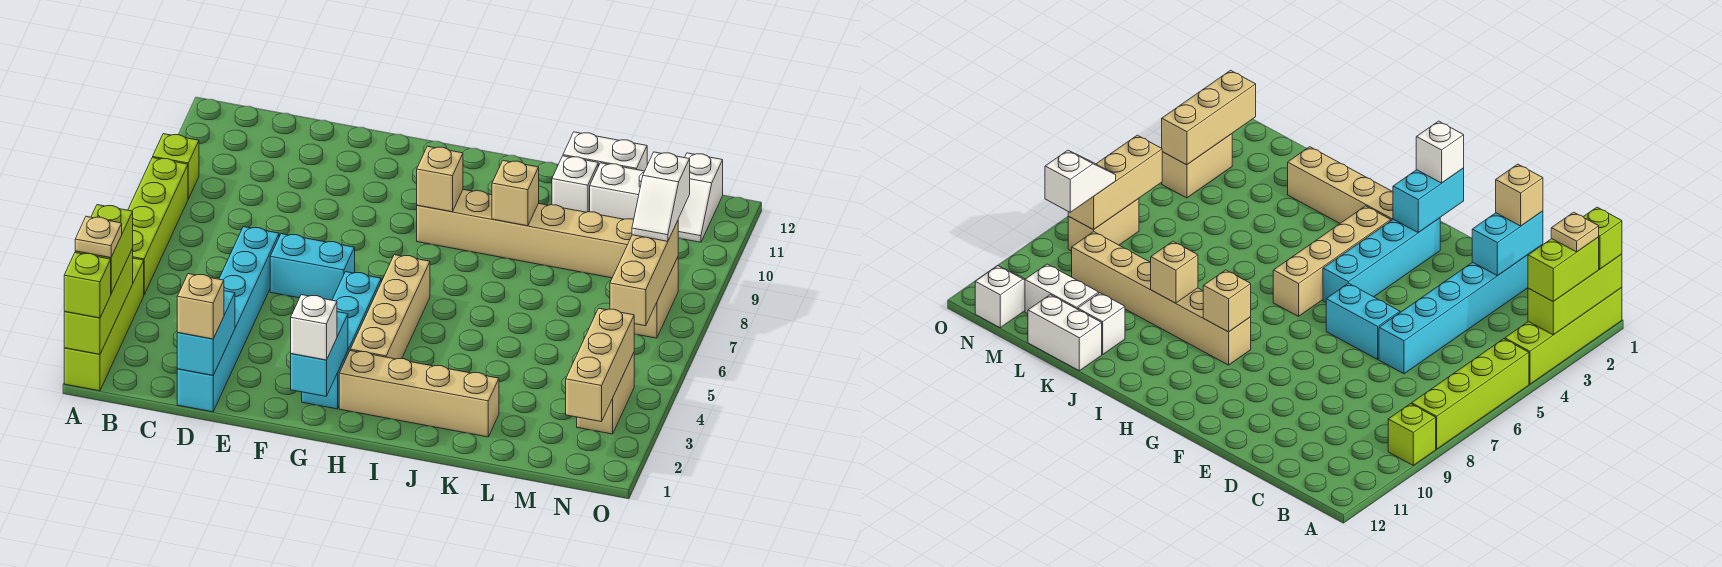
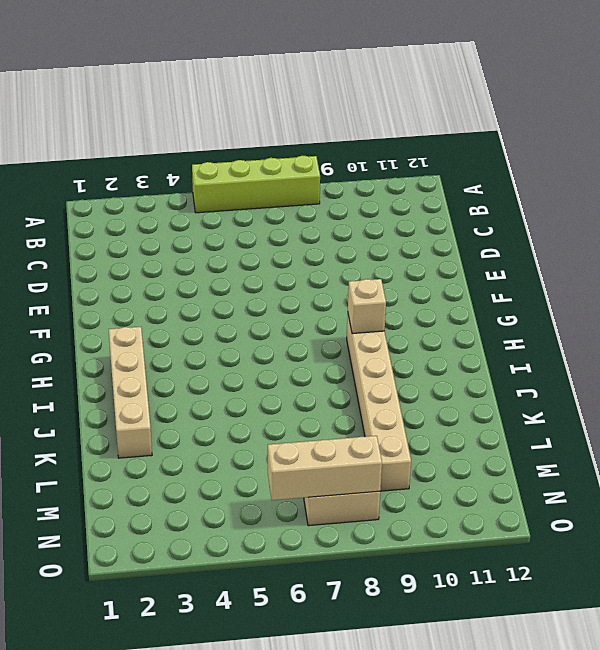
none -> lime 1x4 brick [64,258,144,391]
none -> lime 1x1 brick [153,134,199,199]
none -> cyan 1x6 brick [177,227,279,412]

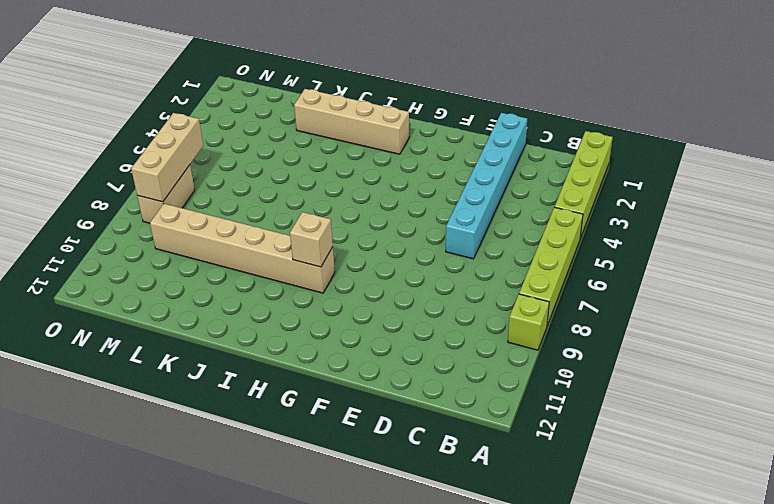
none -> cyan 1x2 brick [270,234,355,300]
none -> cyan 1x4 brick [302,272,381,409]
none -> tan 1x4 brick [350,255,430,359]

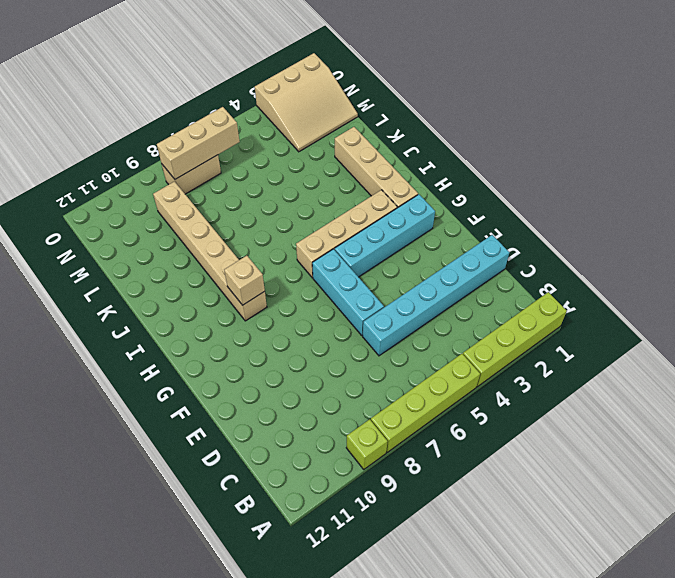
cyan 1x3 brick [312,249,384,335] -> cyan 1x2 brick [270,234,355,300]
tan 3x3 slope [255,53,358,152] -> tan 1x2 brick [577,353,634,434]
none -> white 1x1 brick [552,156,598,212]
none -> white 1x2 brick [563,132,647,171]
none -> white 1x2 brick [590,163,645,220]

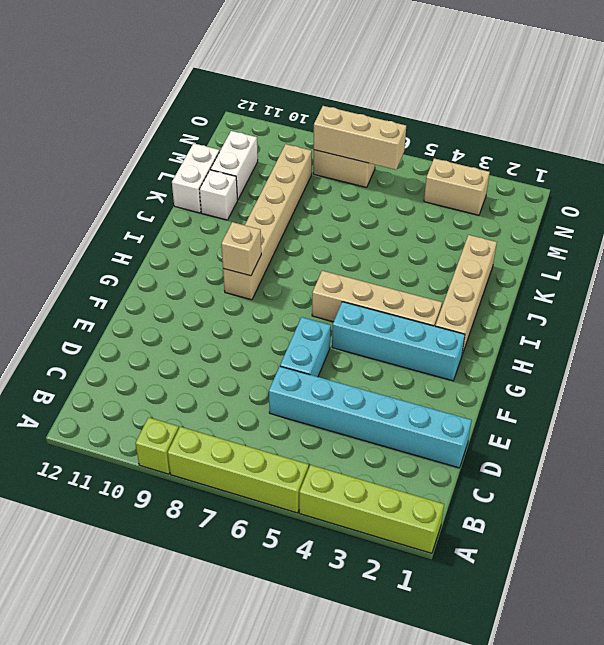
none -> white 1x2 slope [678,153,723,242]
none -> lime 1x3 brick [64,249,133,354]
none -> cyan 1x2 brick [177,291,235,375]

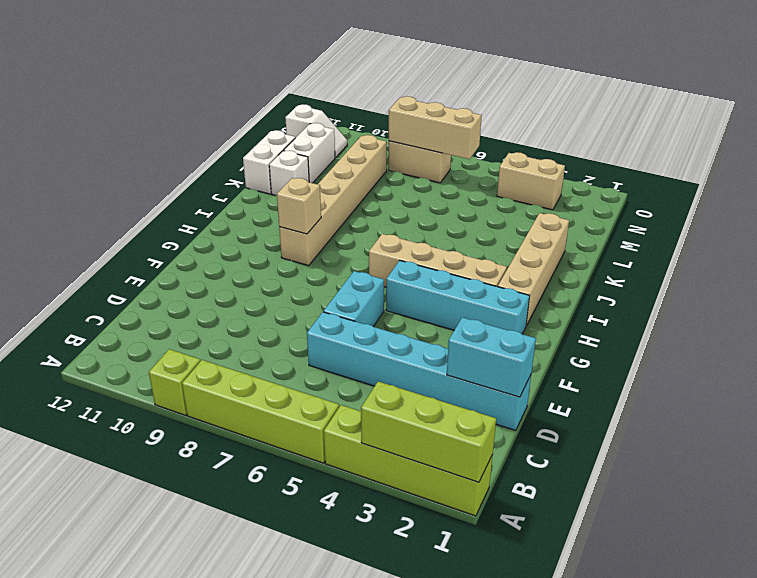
none -> cyan 1x2 brick [291,312,348,396]
none -> tan 1x1 brick [492,160,539,226]
none -> tan 1x3 brick [566,308,634,422]

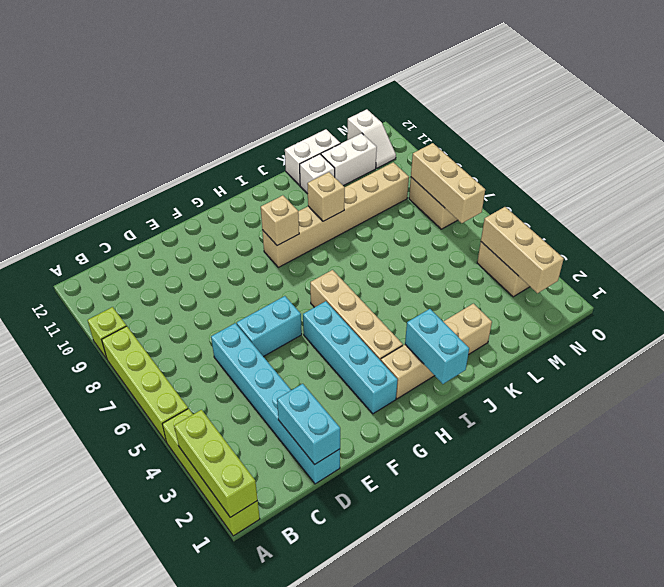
cyan 1x2 brick [405,309,469,384] -> cyan 1x2 brick moved to [291,312,348,396]
none -> lime 1x1 brick [64,253,111,318]
none -> lime 1x2 brick [75,205,133,293]
none -> tan 1x1 brick [177,274,224,339]

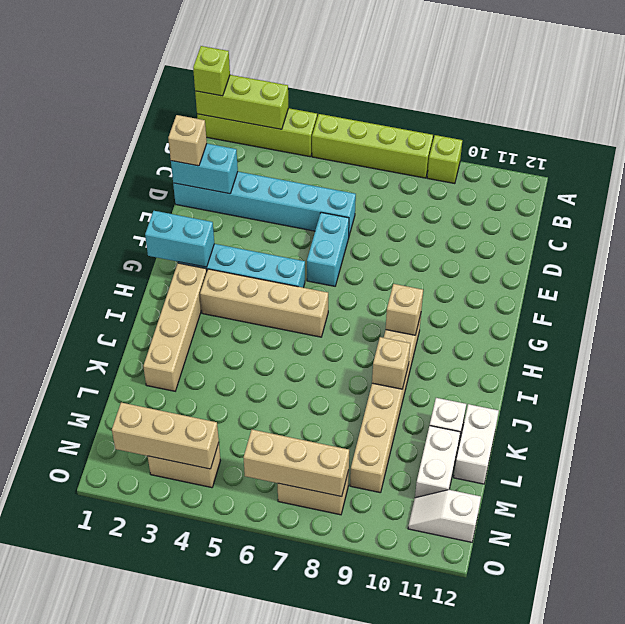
none -> lime 1x2 brick [75,205,133,293]
none -> white 1x1 brick [291,295,337,360]
none -> white 1x2 slope [632,152,690,241]

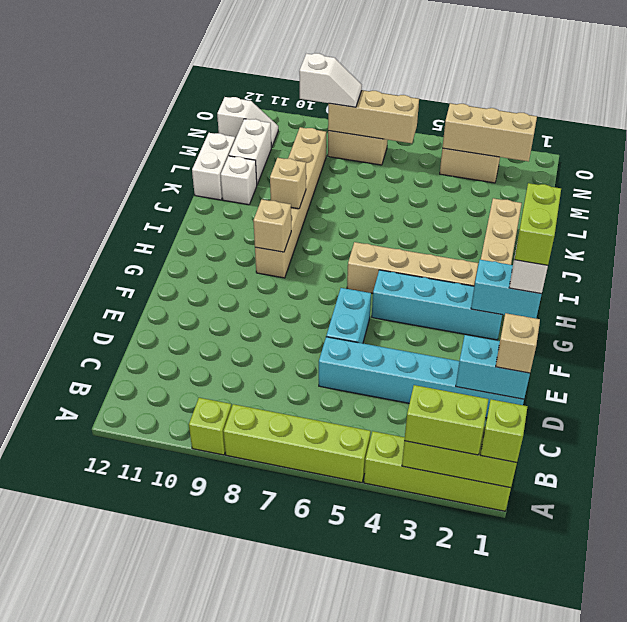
lime 1x2 brick [515,183,561,265] -> none
none -> tan 1x1 plate [75,216,122,258]

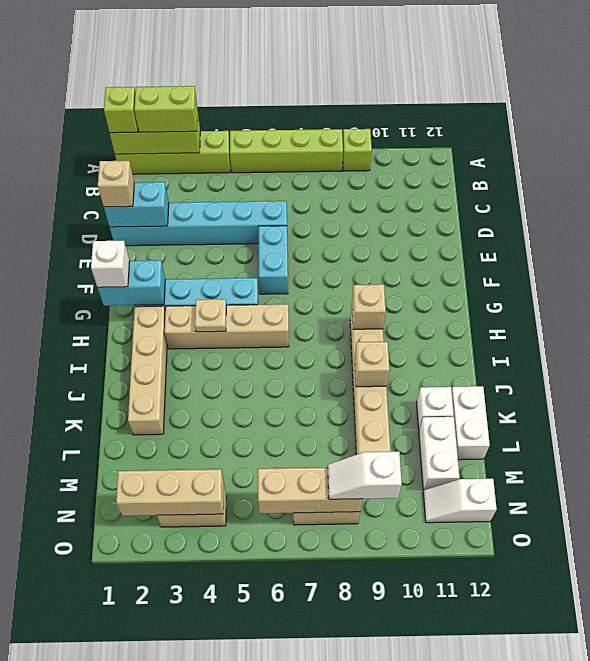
tan 1x1 plate [195,299,226,332] -> tan 1x1 plate moved to [75,216,122,258]

